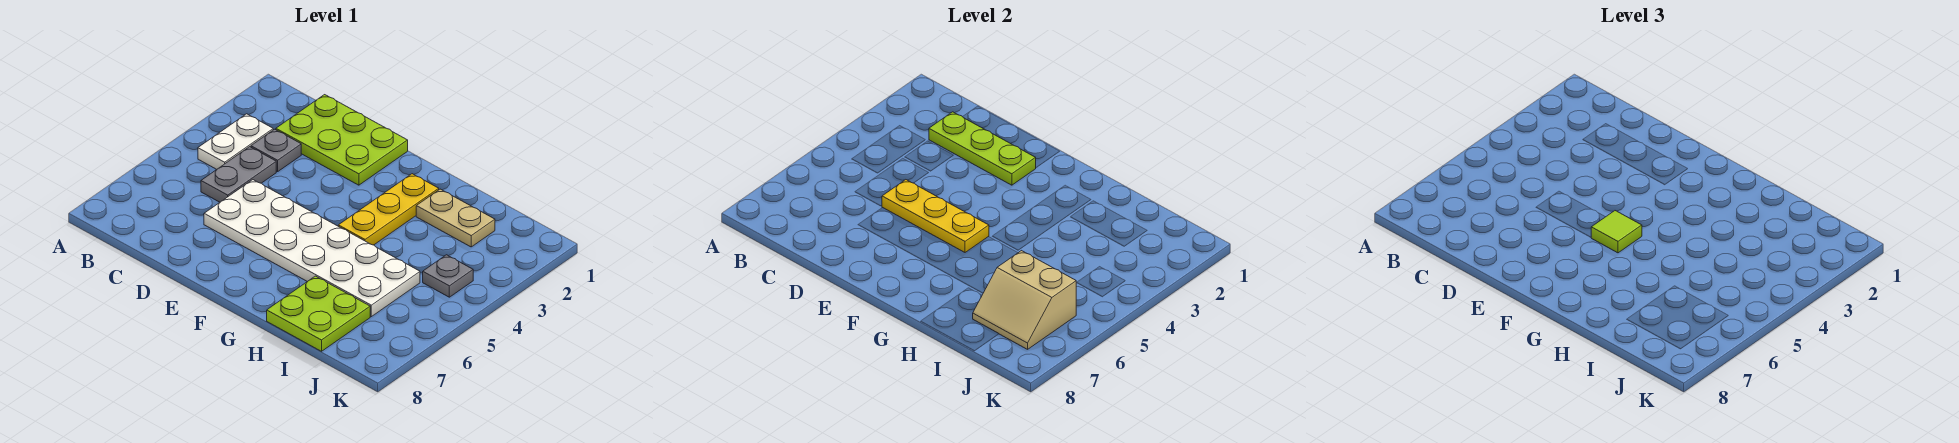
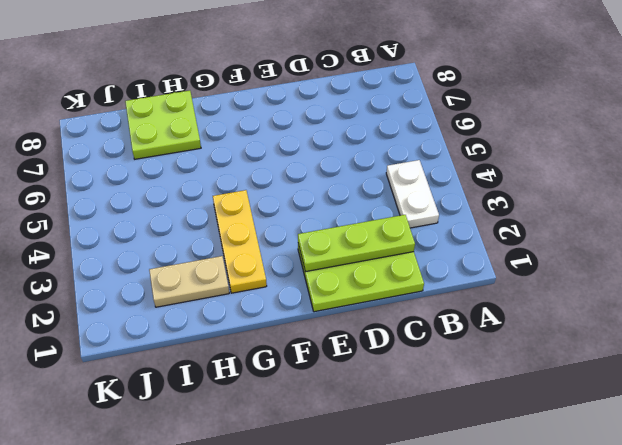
none -> grey 1x1 plate [251,129,301,172]
none -> grey 1x2 plate [201,147,276,202]
none -> white 2x6 plate [204,180,420,317]

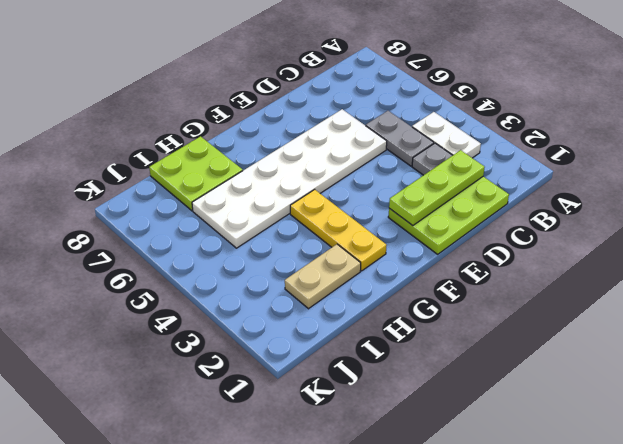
none -> grey 1x1 plate [423,255,473,297]
none -> yellow 1x3 plate [882,180,989,252]
none -> tan 2x2 slope [973,251,1076,349]

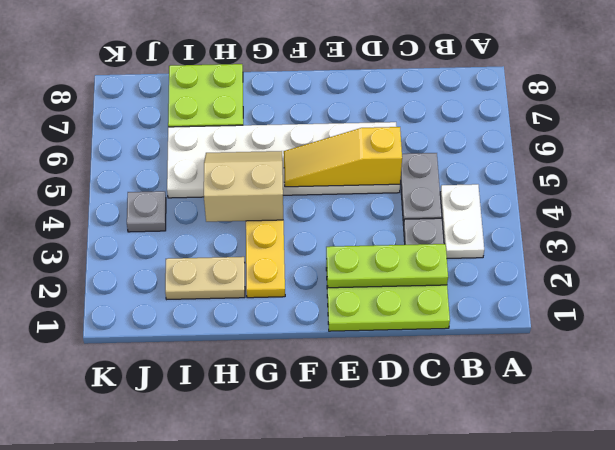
yellow 1x3 slope [284,127,402,187] -> yellow 1x3 plate [882,180,989,252]
tan 2x2 slope [204,151,283,222] -> tan 2x2 slope moved to [973,251,1076,349]
none -> lime 1x1 tile [1591,211,1642,253]

